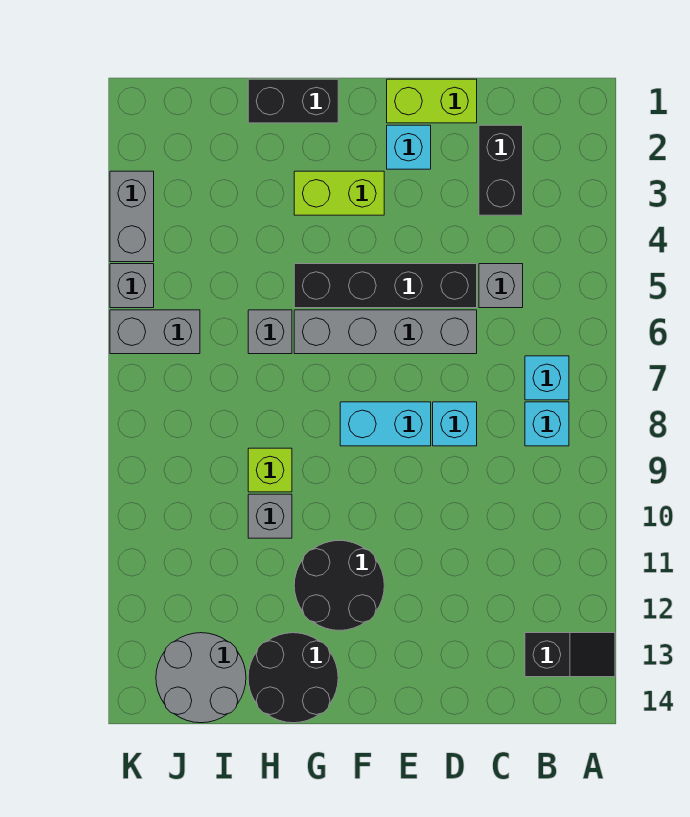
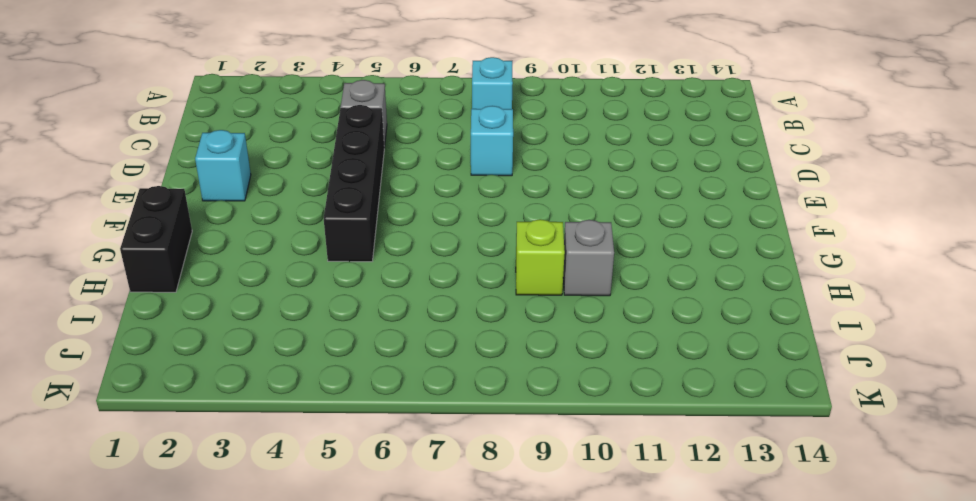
none -> black 1x2 slope [525,633,615,677]
none -> cyan 1x1 brick [525,356,569,400]
none -> black 1x2 brick [479,125,523,215]

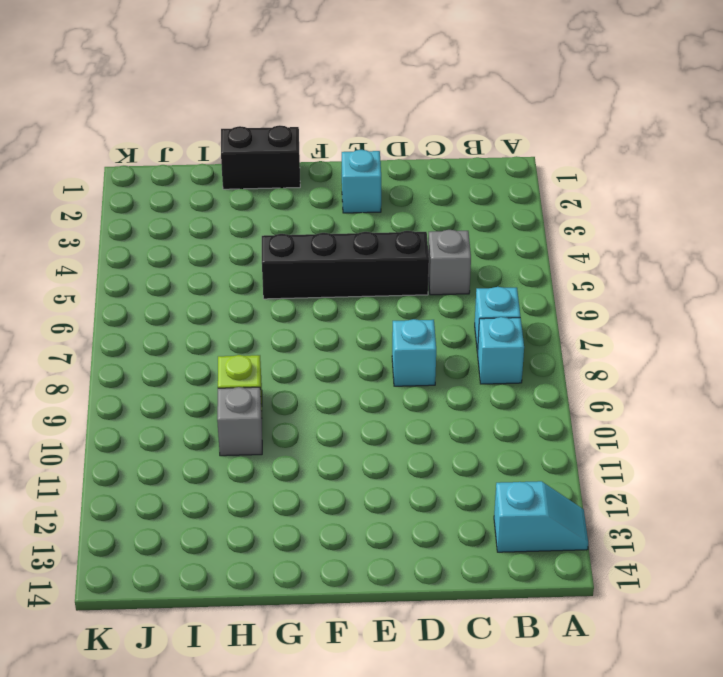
cyan 1x2 slope [494,481,588,552] -> black 1x2 slope [525,633,615,677]
none -> black 1x2 brick [479,125,523,215]
none -> lime 1x2 brick [387,79,477,123]
none -> grey 1x4 brick [294,310,477,354]

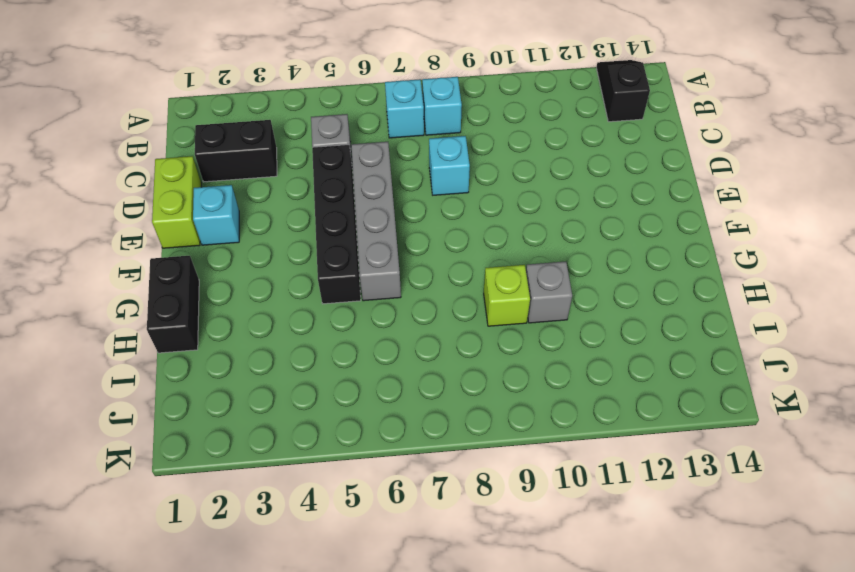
none -> cyan 1x2 brick [340,402,431,446]
none -> lime 1x2 brick [294,171,384,215]
none -> black 2x2 round brick [294,540,384,630]

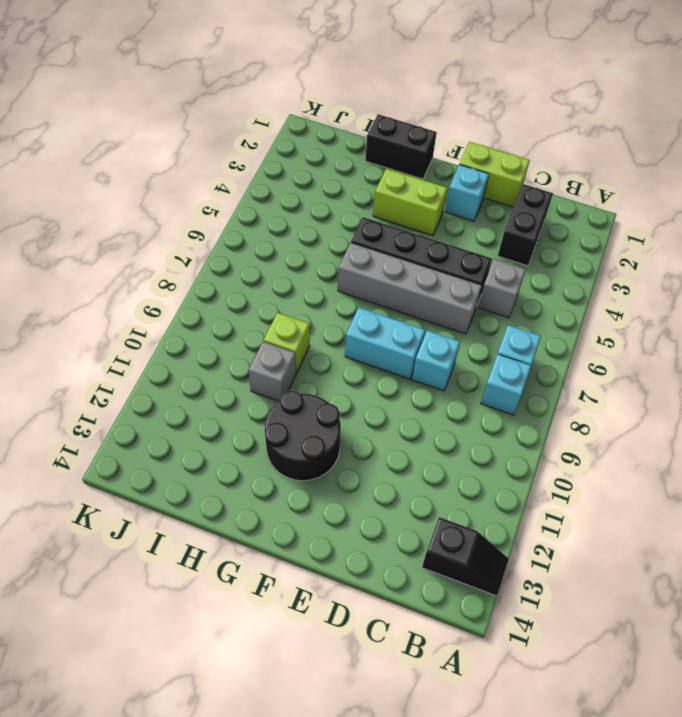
none -> black 2x2 round brick [248,633,338,723]
none -> grey 1x1 brick [248,310,292,354]
none -> grey 2x2 round brick [156,633,246,723]

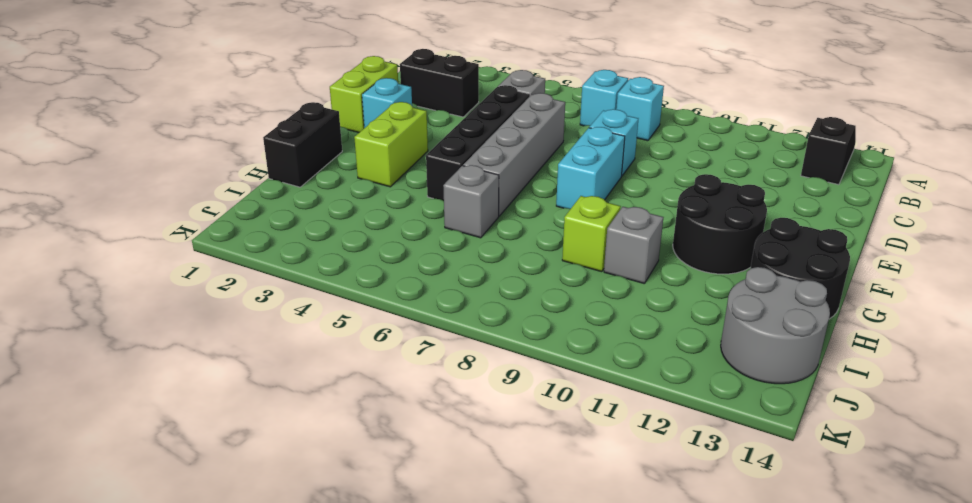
none -> grey 1x2 brick [110,310,200,354]
none -> grey 1x2 brick [110,171,154,262]
none -> grey 1x1 brick [110,264,154,308]

